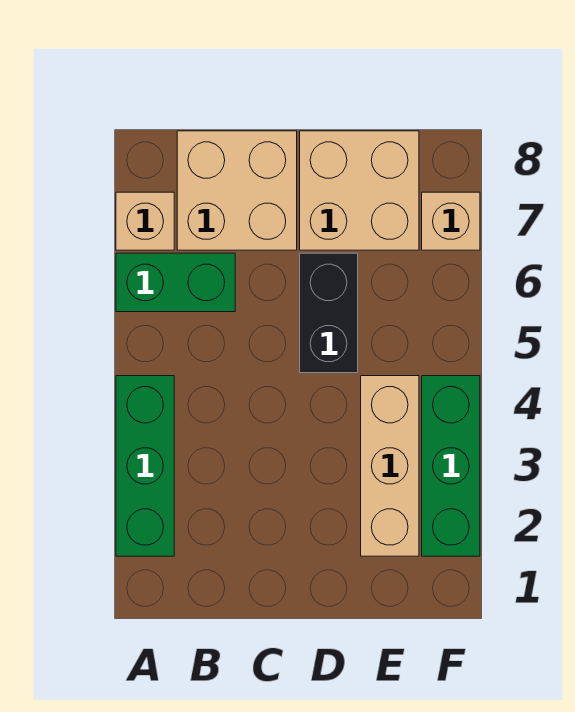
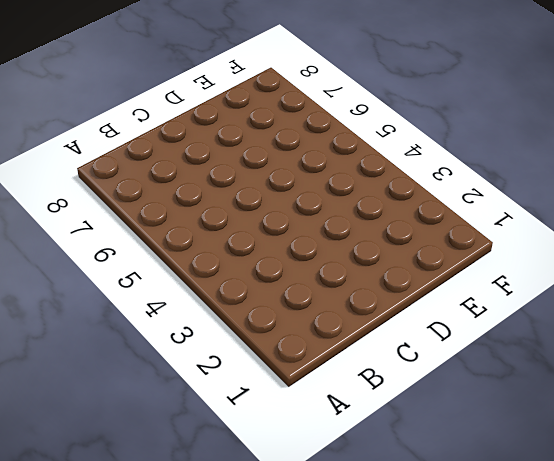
none -> green 1x3 brick [116,376,174,556]
none -> green 1x2 brick [116,253,235,312]

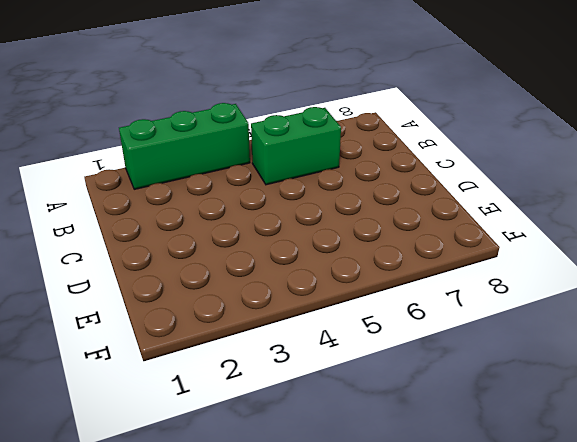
green 1x2 brick [251,107,341,185] -> green 1x2 brick turned to [116,253,235,312]
none -> tan 1x1 brick [116,192,174,250]
none -> tan 2x2 brick [177,131,297,250]

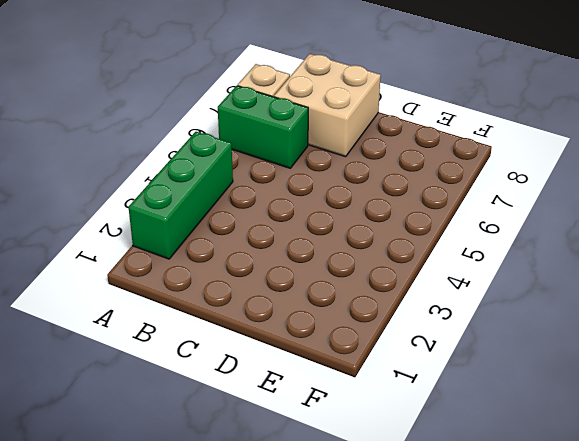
none -> black 1x2 brick [300,253,358,373]
none -> tan 2x2 brick [300,131,419,250]

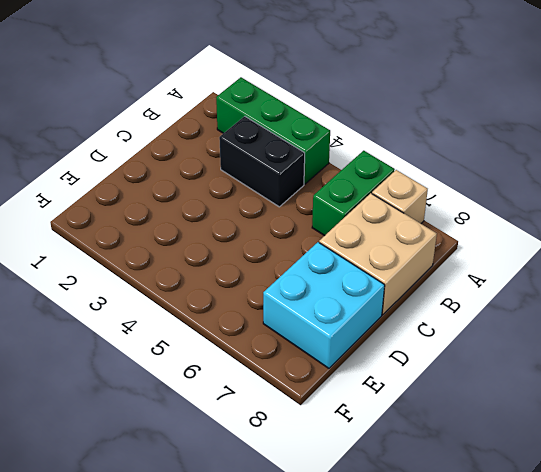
black 1x2 brick [219,116,305,207] -> black 1x2 brick moved to [300,253,358,373]
cyan 2x2 brick [263,242,385,368] -> tan 2x2 brick [300,131,419,250]
none -> tan 1x3 brick [361,376,419,556]
none -> green 1x3 brick [422,376,480,556]

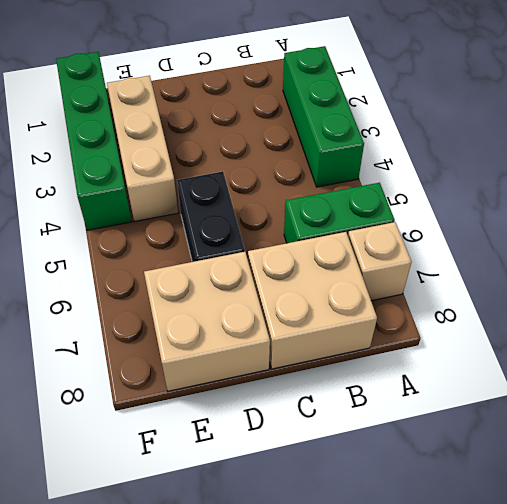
green 1x4 brick [56,52,132,230] -> green 1x3 brick [422,376,480,556]
none -> tan 1x1 brick [422,192,480,250]

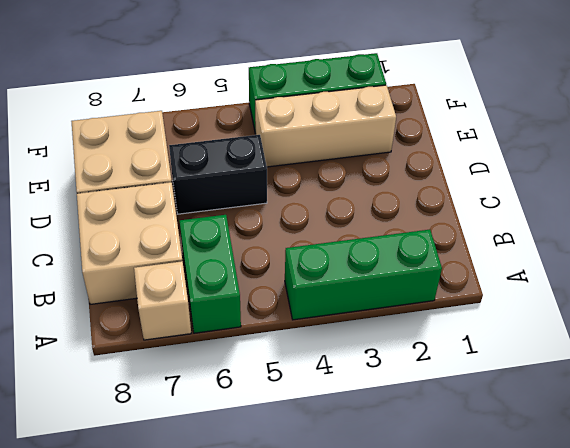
none -> tan 1x1 brick [422,192,480,250]

